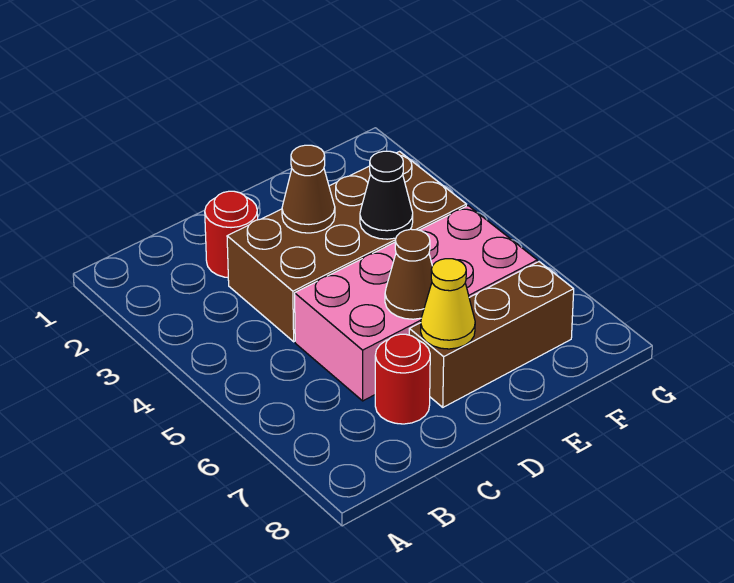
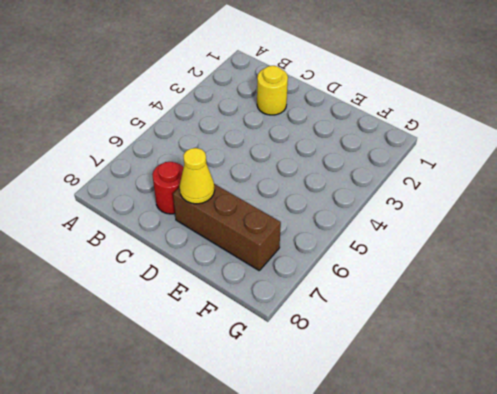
yellow 1x1 round brick [257,66,288,115] -> red 1x1 round brick [205,191,258,277]
none -> brown 2x4 brick [227,152,466,342]
none -> pink 2x4 brick [295,206,537,401]

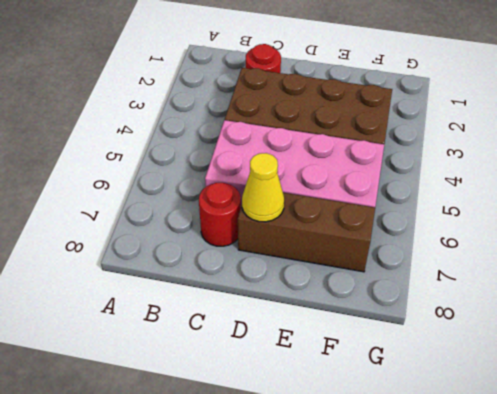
none -> brown 1x1 cone [282,145,335,233]
none -> brown 1x1 cone [385,229,432,319]

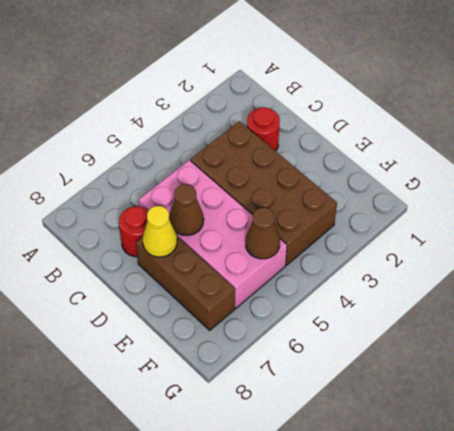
brown 1x1 cone [246,208,280,259] -> brown 1x1 cone moved to [282,145,335,233]
none -> black 1x1 cone [360,151,413,239]

